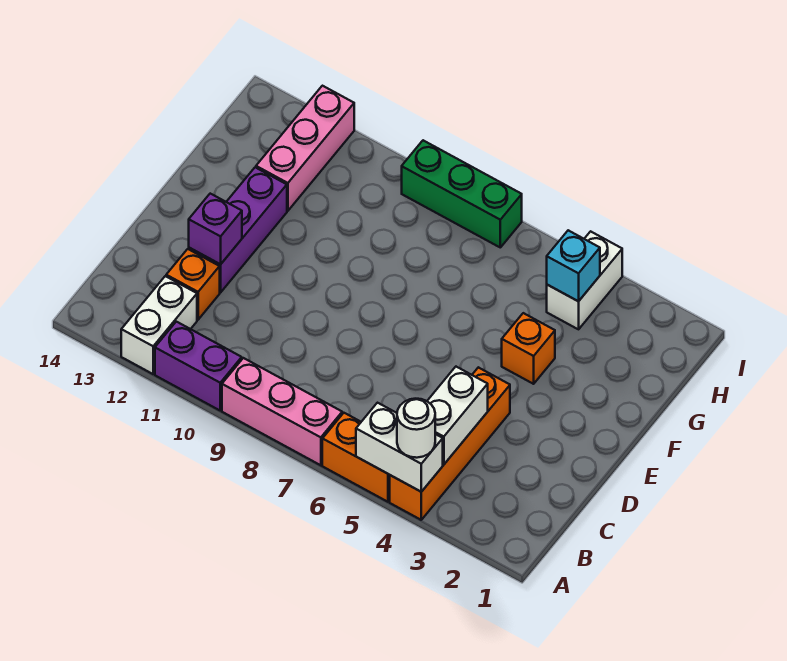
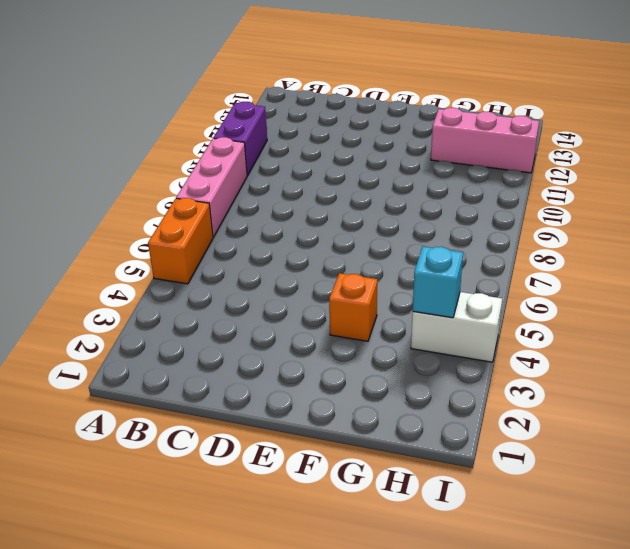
none -> orange 1x4 brick [390,367,510,520]
none -> white 1x2 brick [121,276,197,374]
none -> orange 1x1 brick [166,249,220,320]

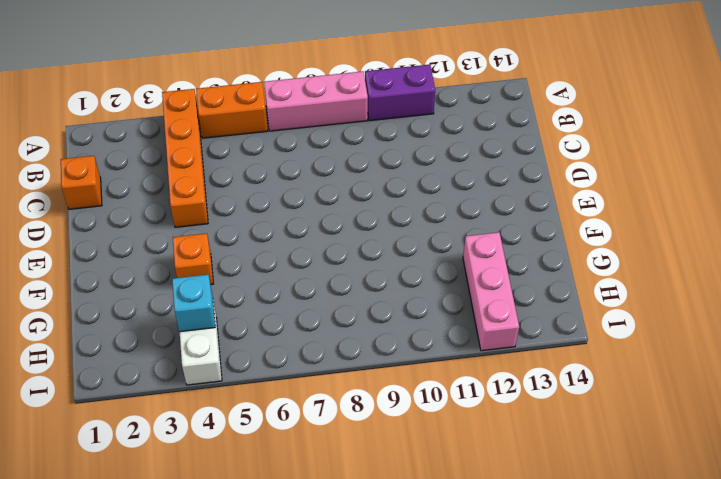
orange 1x1 brick [61,156,102,209] -> orange 1x1 brick moved to [166,249,220,320]
none -> white 1x2 brick [121,276,197,374]
none -> purple 1x3 brick [189,167,287,293]
none -> green 1x3 brick [402,140,522,247]

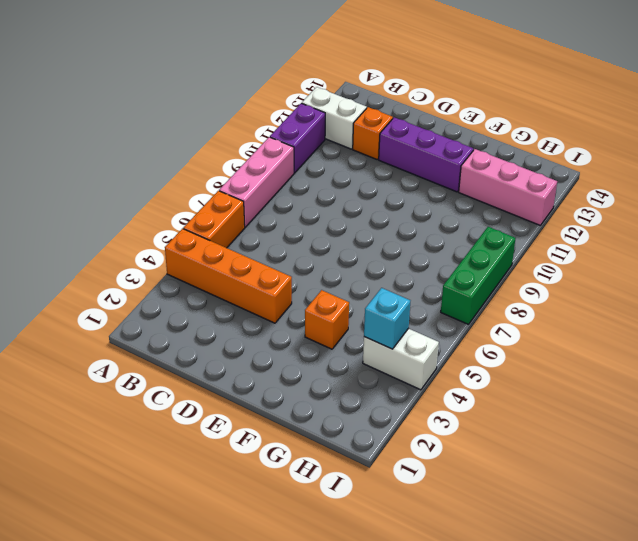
none -> white 1x2 brick [356,403,443,492]
none -> white 1x2 brick [427,367,488,465]
none -> purple 1x1 brick [189,194,242,264]

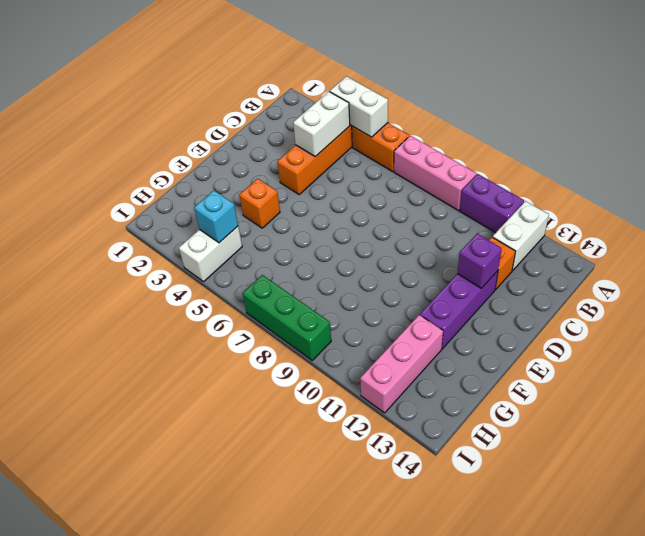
none -> white 1x1 round brick [397,399,435,458]

